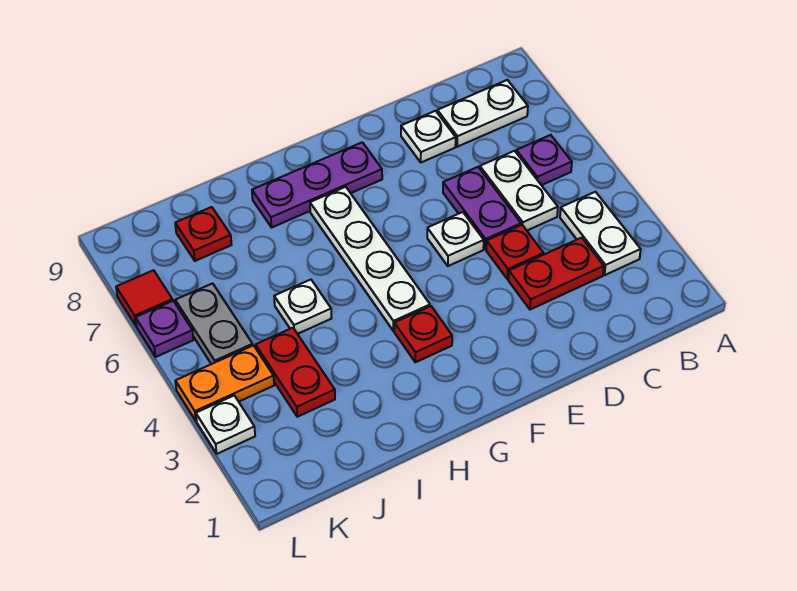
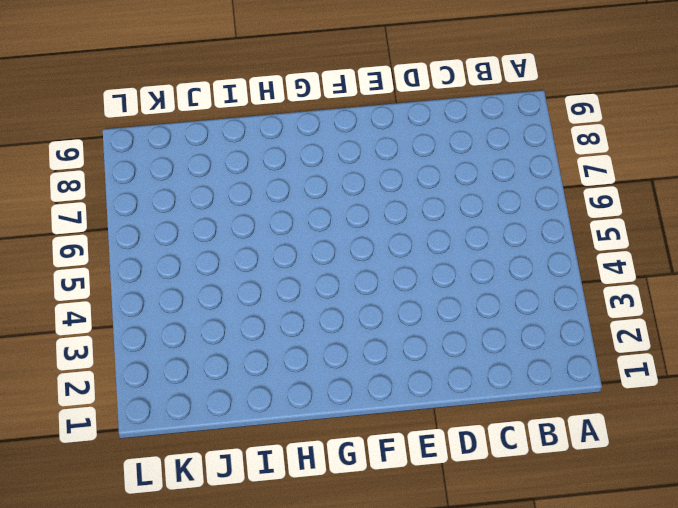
none -> white 1x2 plate [560,192,641,275]
none -> purple 1x1 plate [516,135,572,185]
none -> white 1x2 plate [437,80,528,147]

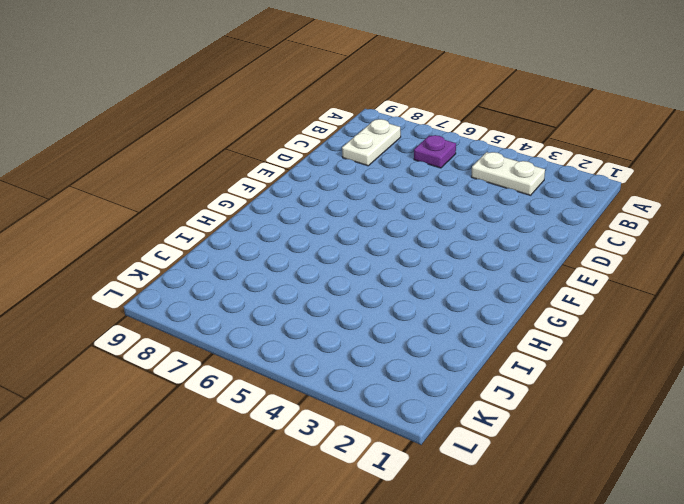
none -> red 1x2 plate [508,238,604,310]
none -> white 1x2 plate [480,151,558,230]
none -> red 1x1 plate [486,225,544,279]

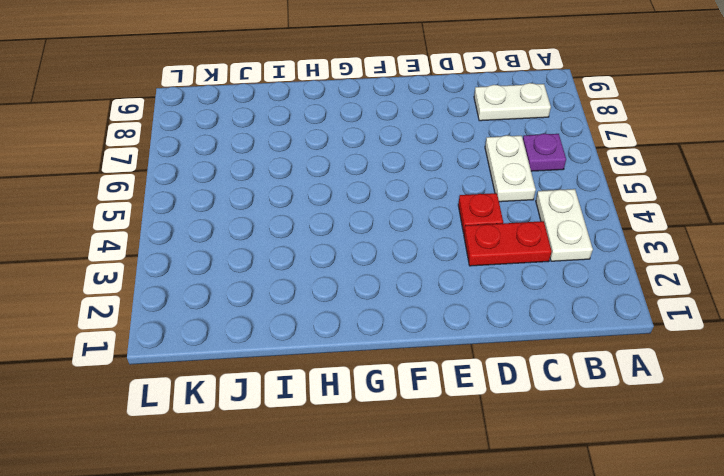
none -> purple 1x2 plate [443,167,521,249]
none -> white 1x1 plate [401,111,456,162]
none -> white 1x1 plate [427,212,484,266]

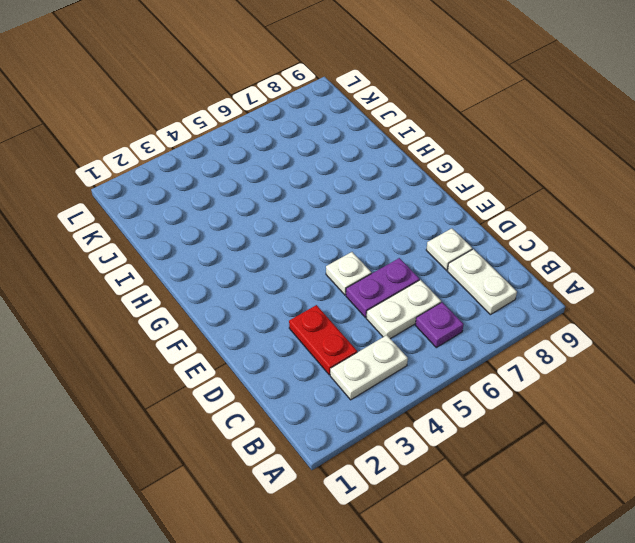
none -> red 1x1 plate [486,225,544,279]
none -> purple 1x3 plate [252,142,382,227]
none -> red 1x1 plate [394,306,452,362]

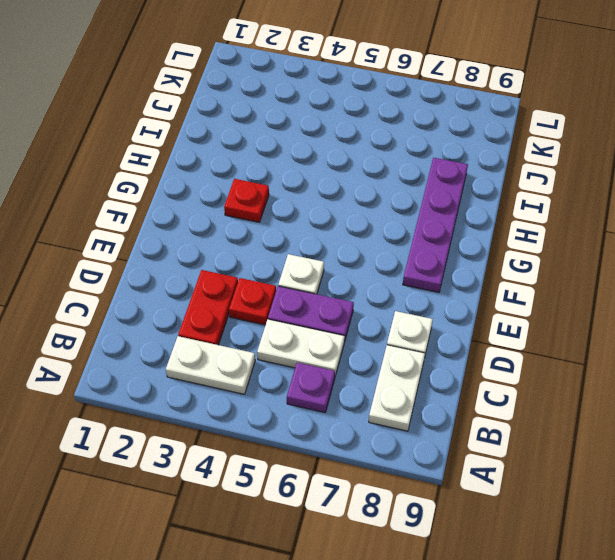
purple 1x4 plate [403,158,468,292] -> purple 1x3 plate [252,142,382,227]
none -> white 1x4 plate [310,187,430,331]
none -> white 1x1 plate [274,280,332,334]
none -> red 1x2 plate [256,328,335,417]

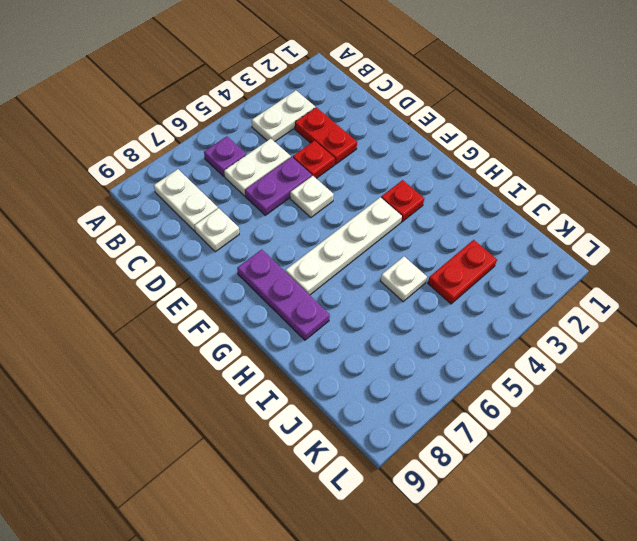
none -> red 1x1 plate [175,207,231,261]
none -> orange 1x2 plate [175,345,274,421]
none -> grey 1x2 plate [175,283,253,364]

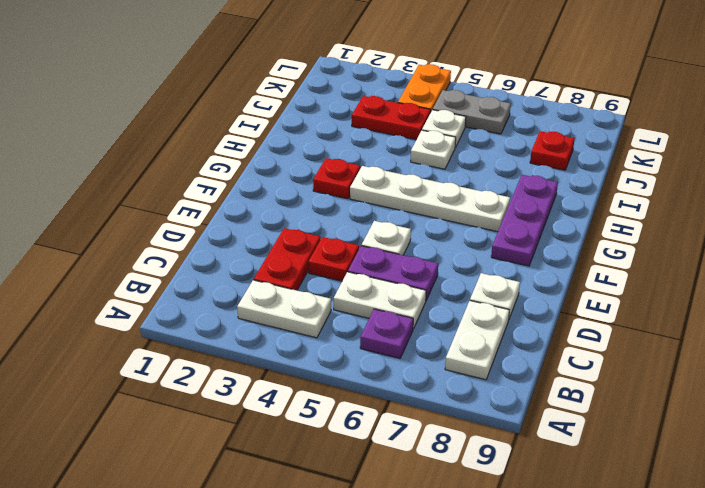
white 1x1 plate [422,110,466,148] -> white 1x1 plate moved to [196,396,255,454]
none -> purple 1x1 plate [136,301,193,357]
none -> red 1x1 tile [116,270,173,326]

